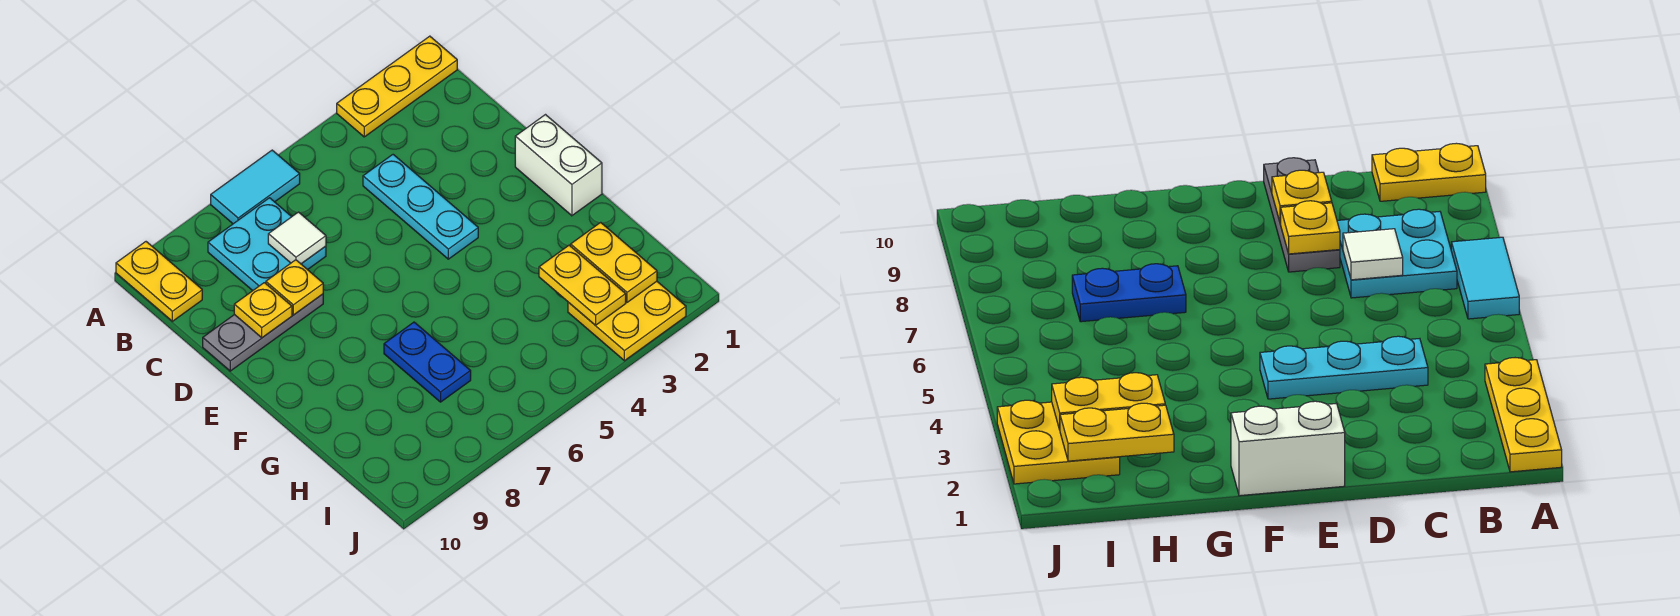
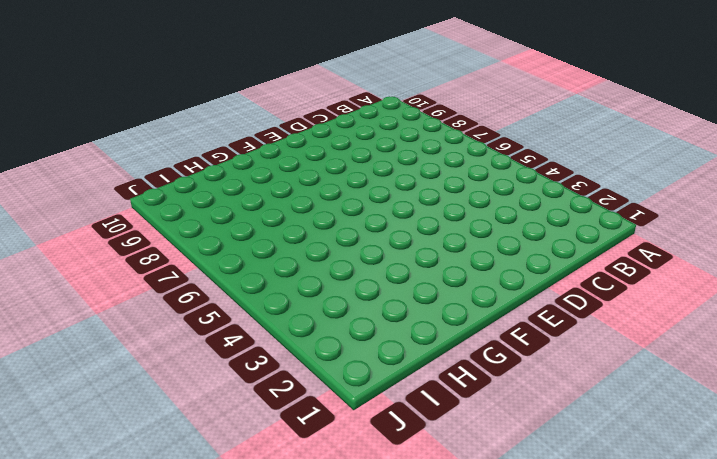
none -> yellow 1x3 plate [337,36,457,137]
none -> cyan 1x2 tile [211,150,300,224]
none -> yellow 1x2 plate [116,242,202,321]

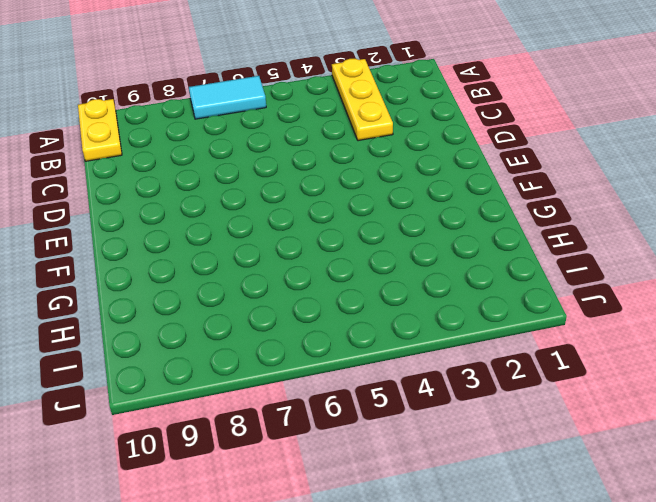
yellow 1x3 plate [332,59,393,141] -> yellow 1x3 plate turned to [337,36,457,137]
none -> cyan 2x2 plate [208,198,326,291]
none -> cyan 1x3 plate [363,155,478,259]
none -> grey 1x3 plate [203,294,323,371]

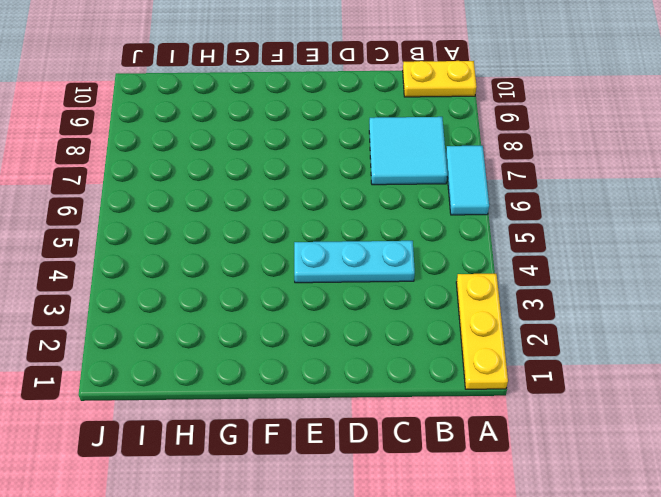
cyan 2x2 tile [369,117,447,185] -> cyan 2x2 plate [208,198,326,291]
none -> grey 1x3 plate [203,294,323,371]
none -> white 1x2 brick [515,115,602,216]
none -> blue 1x2 plate [384,322,471,402]

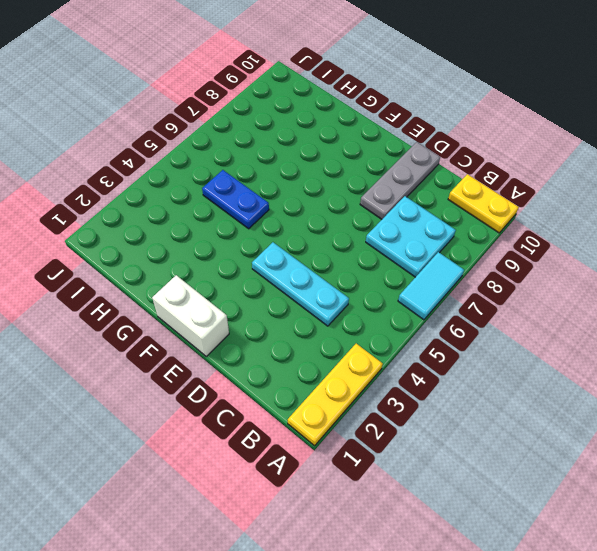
blue 1x2 plate [202,170,269,229] -> blue 1x2 plate moved to [384,322,471,402]
none -> yellow 2x2 plate [568,281,686,361]
none -> white 1x1 tile [268,212,326,264]
none -> yellow 1x1 plate [266,260,323,315]

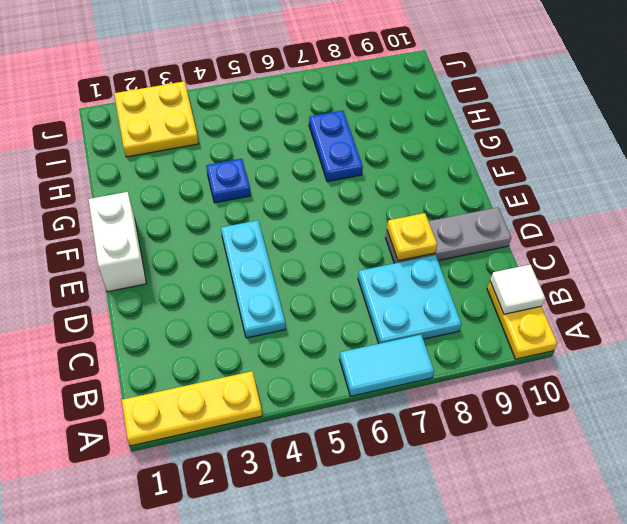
white 1x1 tile [490,264,545,314] -> white 1x1 tile moved to [268,212,326,264]
blue 1x1 plate [206,159,250,203] -> none
none -> yellow 1x1 plate [234,283,292,338]
none -> yellow 1x2 plate [571,222,657,302]
none -> yellow 1x2 plate [539,245,626,325]

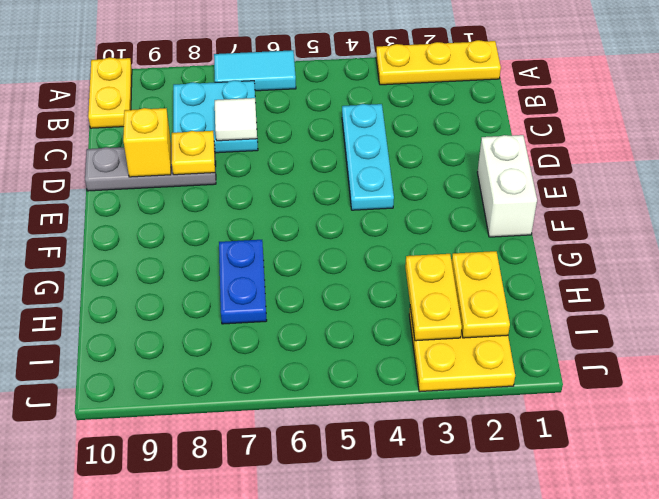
yellow 1x1 brick [123,108,171,177] -> yellow 1x1 plate [234,283,292,338]

